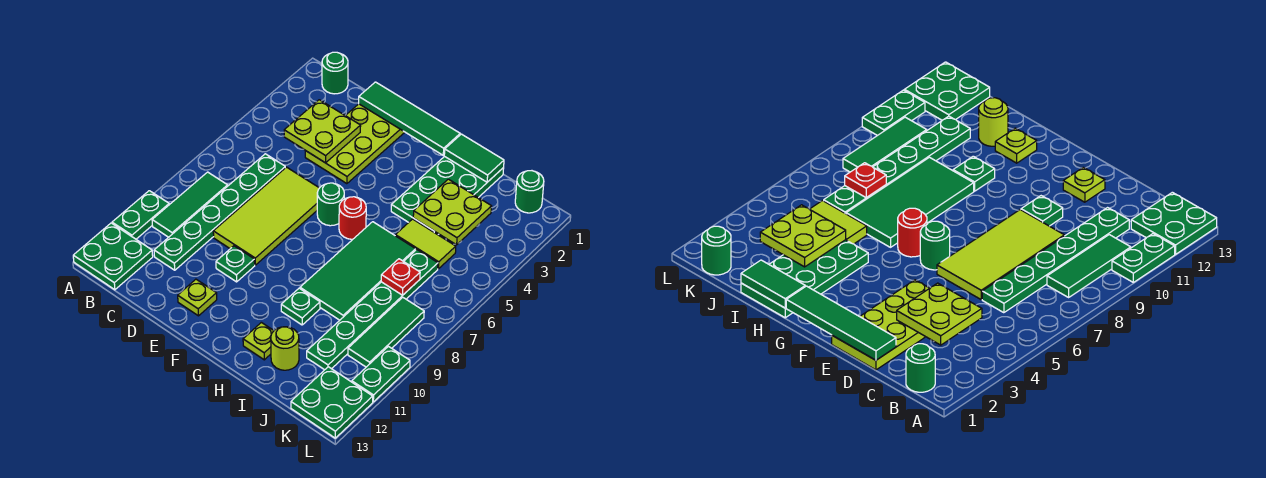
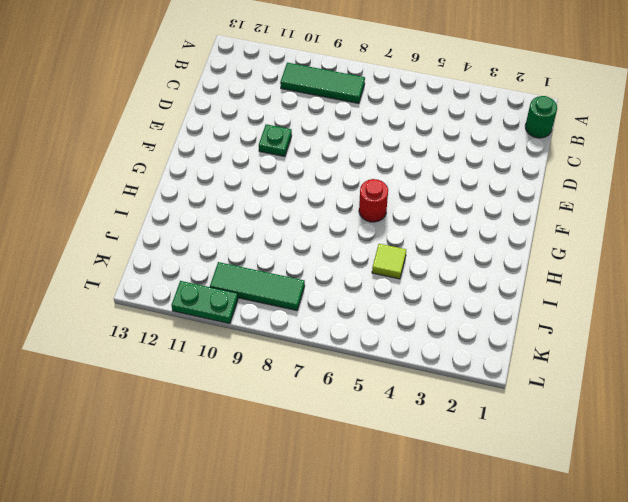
lime 1x1 tile [372,244,406,279] -> lime 1x2 tile [395,219,456,269]
none -> green 1x2 plate [112,191,169,239]
none -> green 2x2 plate [73,223,153,290]
none -> green 1x6 plate [154,154,285,270]

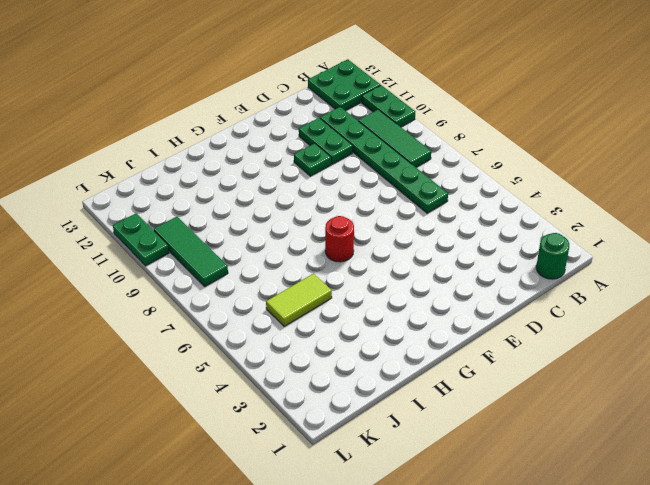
green 1x2 plate [299,118,353,164] -> none
none -> lime 2x4 plate [305,104,405,184]
none -> lime 2x4 tile [213,167,319,265]
none -> lime 1x1 plate [178,279,217,316]

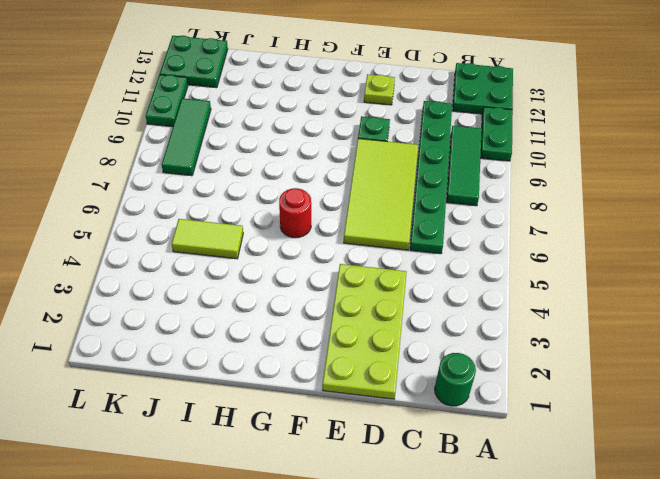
none -> green 1x1 round brick [317,183,344,226]
none -> green 2x4 plate [391,156,504,235]
none -> green 2x4 tile [300,222,416,320]

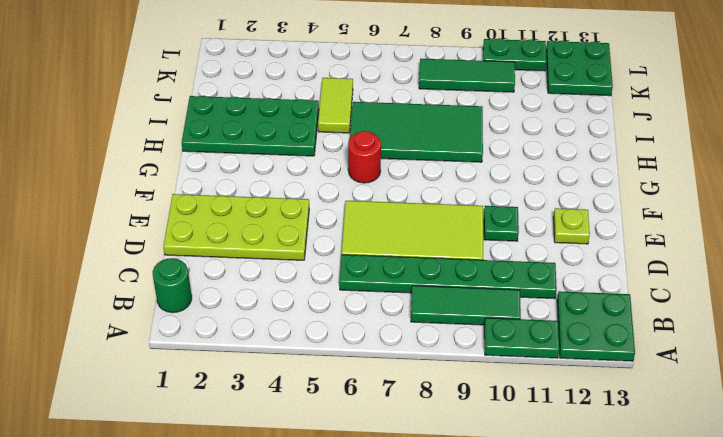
none -> green 1x1 round brick [317,183,344,226]
none -> green 1x1 plate [281,288,320,325]
none -> lime 1x1 plate [243,322,274,360]

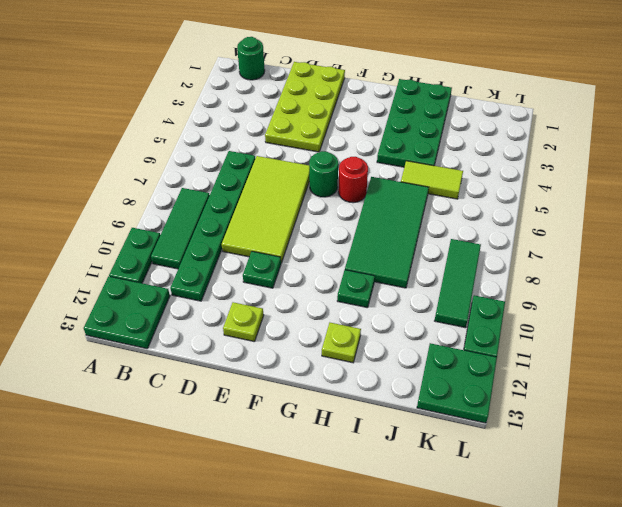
none -> lime 1x1 round brick [271,327,299,370]
none -> green 1x6 plate [307,250,438,370]
none -> green 1x1 round brick [515,171,544,213]

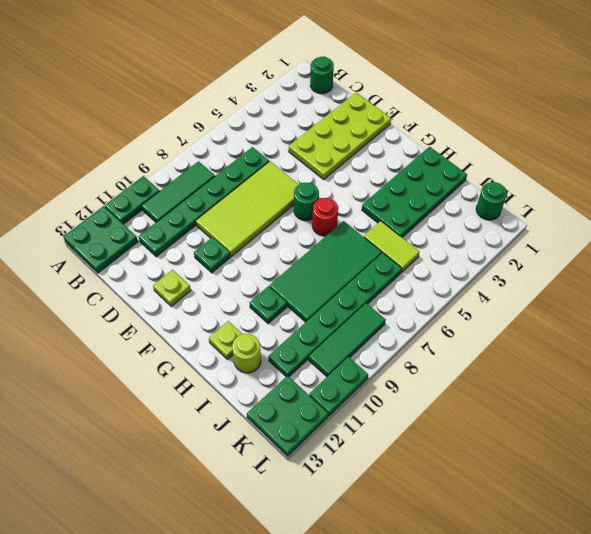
none -> lime 2x2 plate [284,100,361,163]
none -> green 1x4 tile [359,82,460,155]
none -> green 1x2 tile [444,134,504,182]

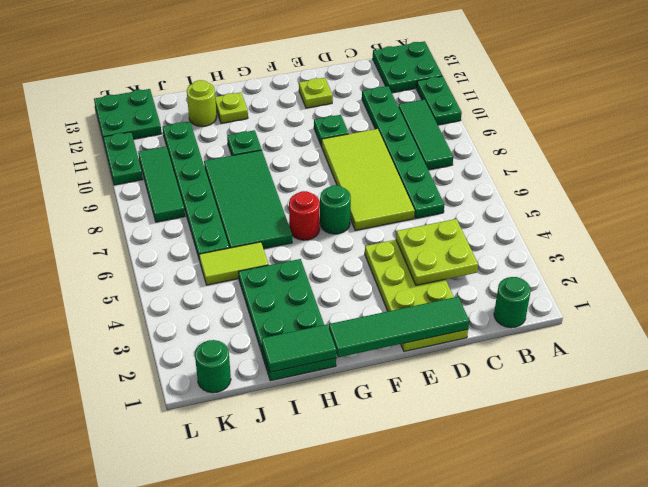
none -> lime 2x2 plate [413,179,492,245]
none -> red 1x1 plate [381,259,420,295]

